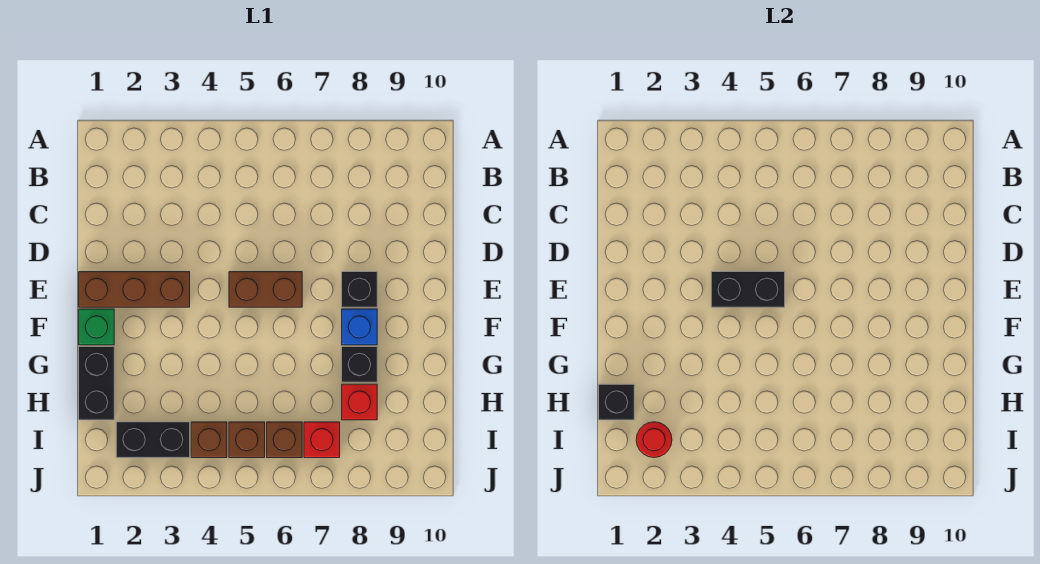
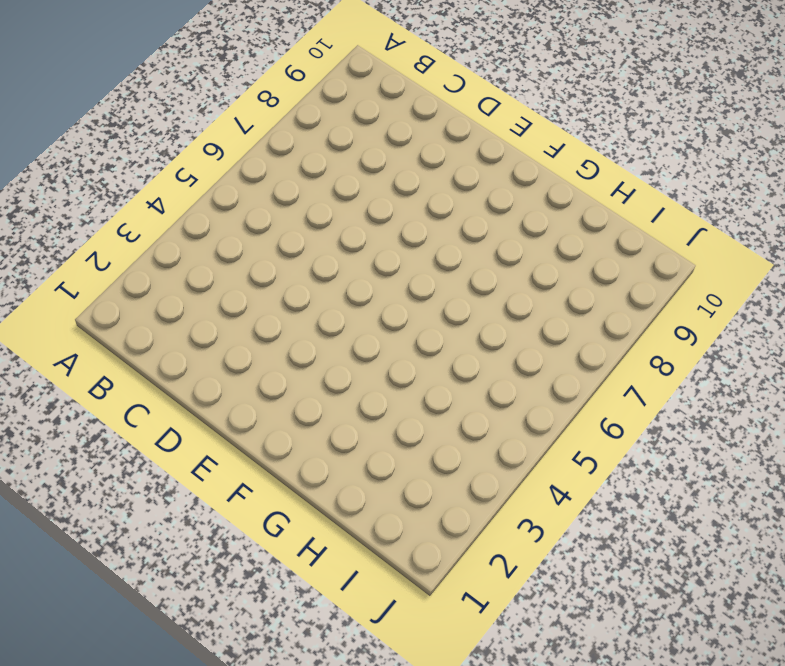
none -> brown 1x3 brick [79,272,190,307]
none -> brown 1x2 brick [229,272,302,307]
none -> black 1x1 brick [342,272,377,307]

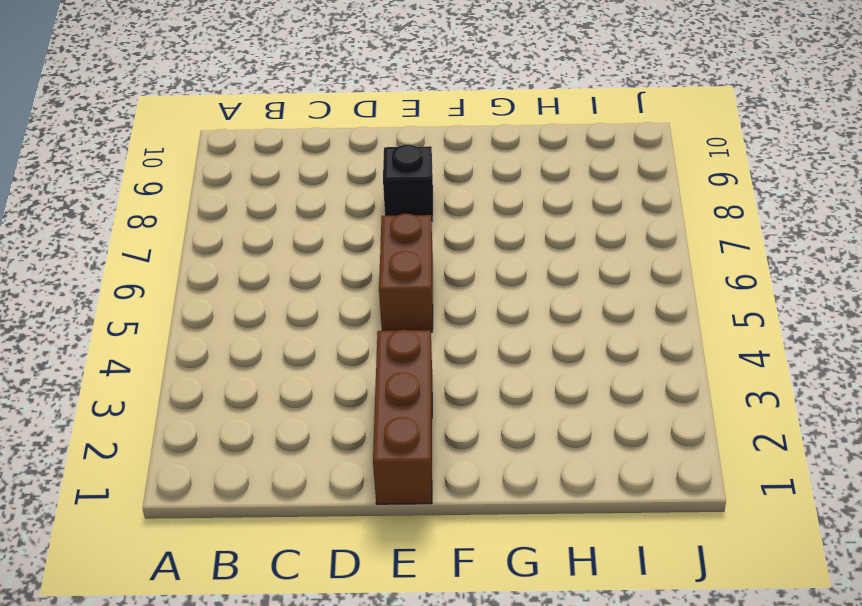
none -> green 1x1 brick [79,309,114,345]
none -> blue 1x1 brick [342,309,377,345]
none -> black 1x2 brick [79,347,114,420]

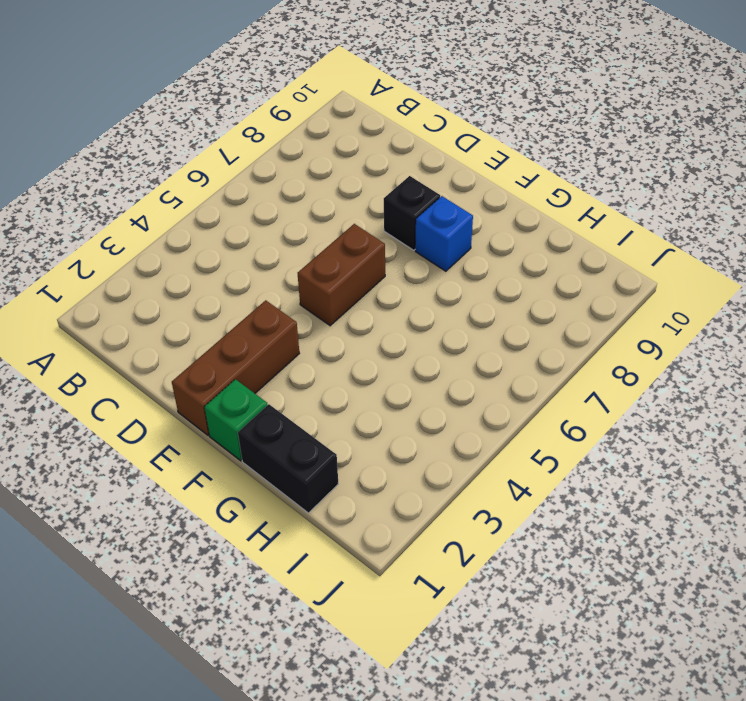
none -> black 1x1 brick [342,347,377,382]
none -> red 1x1 brick [342,384,377,420]
none -> black 1x2 brick [116,422,190,458]

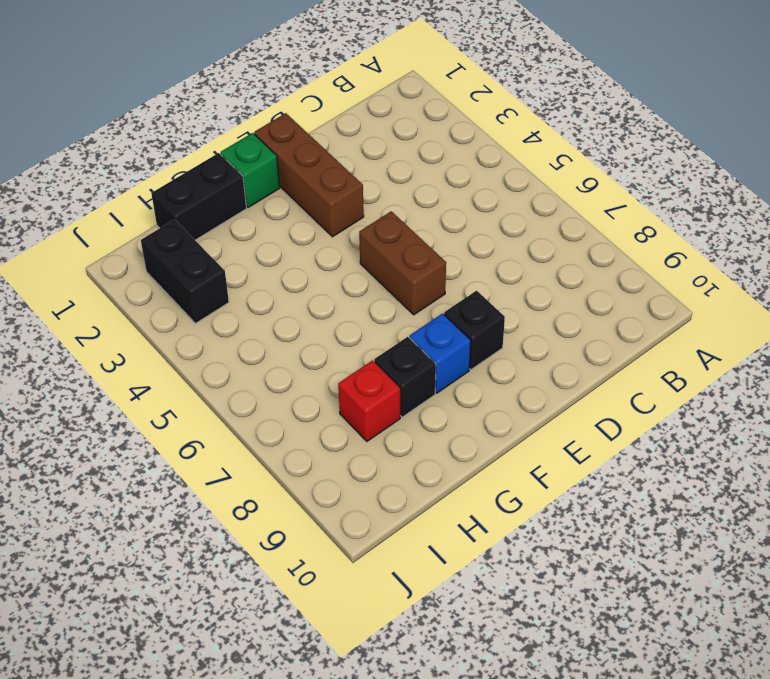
none -> brown 1x1 brick [191,422,227,458]
none -> brown 1x1 brick [229,422,265,458]
none -> brown 1x1 brick [267,422,302,458]

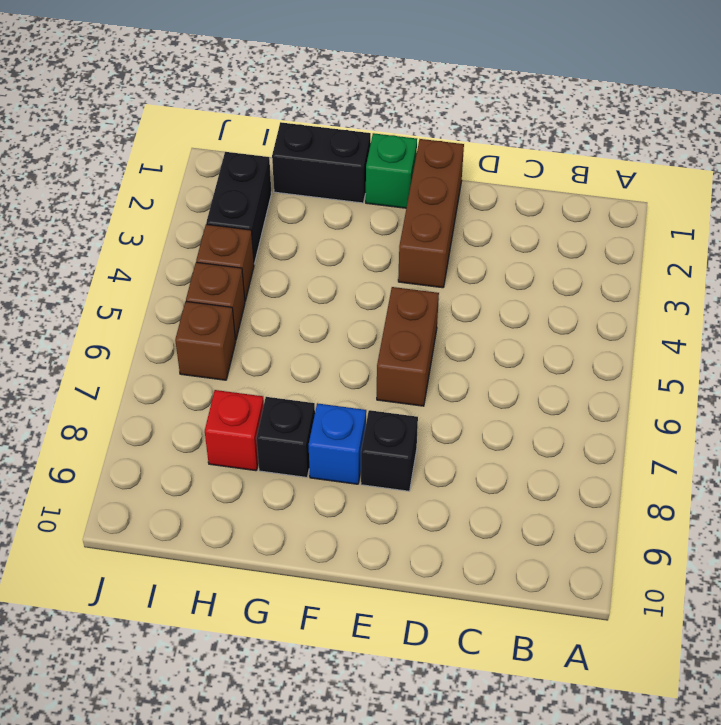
none -> red 1x1 brick [304,422,340,458]
none -> black 1x2 brick [711,272,785,307]
none -> black 1x1 brick [599,384,634,420]

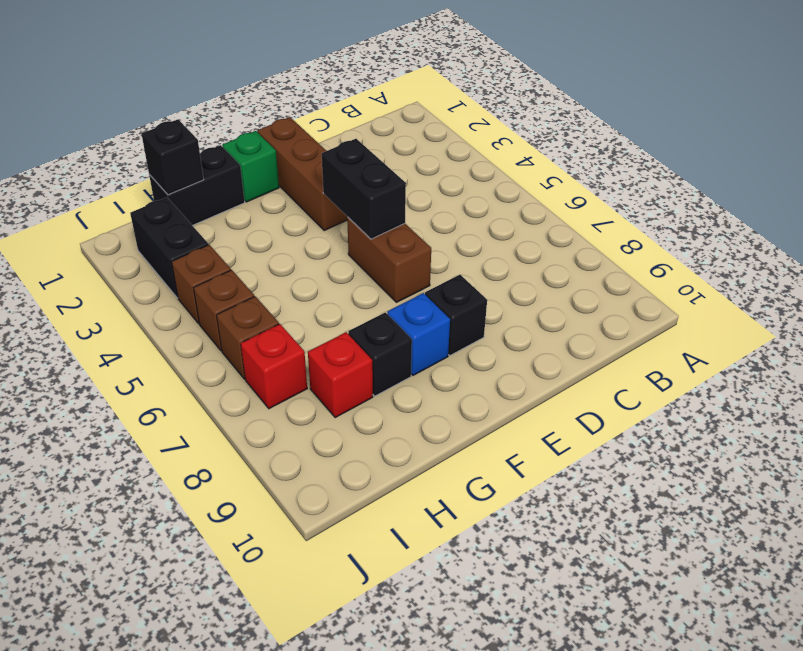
none -> red 1x1 round brick [636,422,672,458]

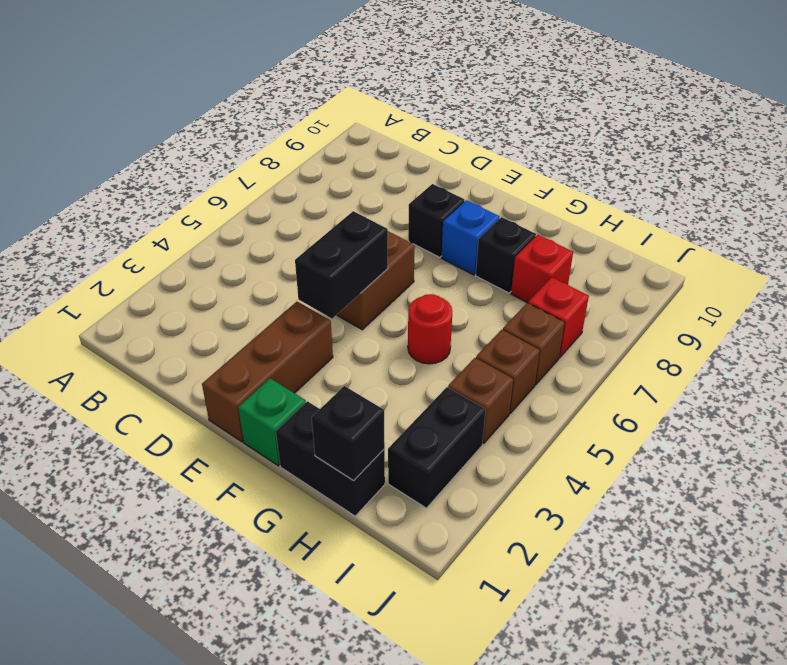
red 1x1 round brick [408,294,452,364] -> red 1x1 round brick moved to [636,422,672,458]

